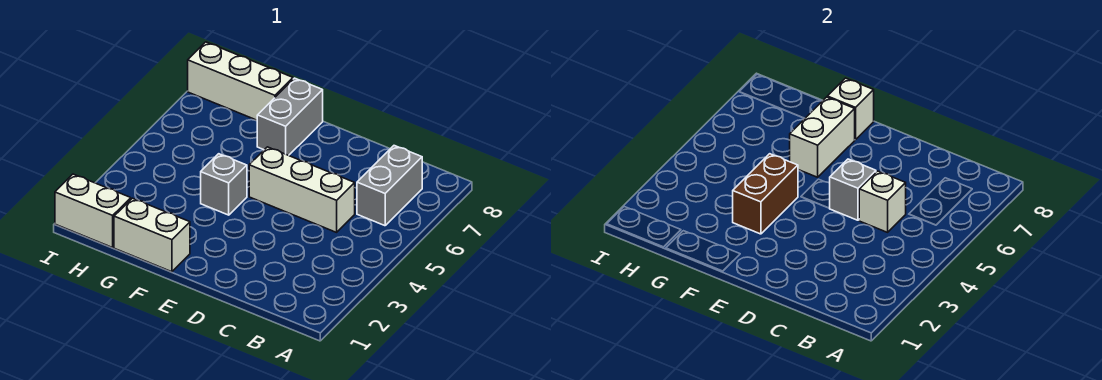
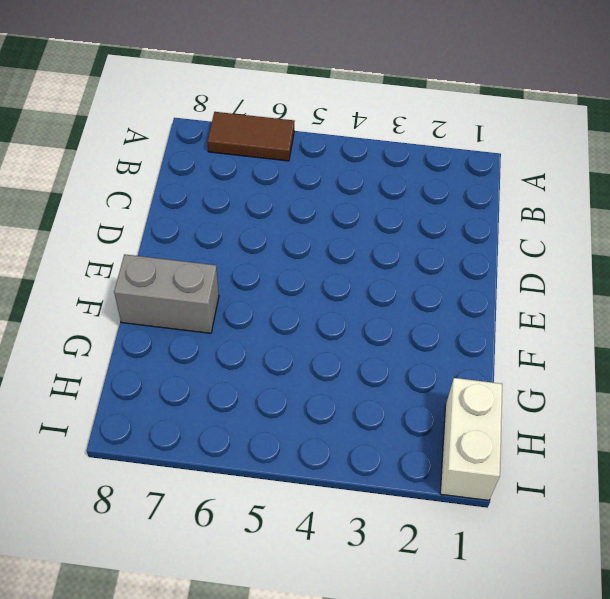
brown 1x2 tile [207,112,294,161] -> none
none -> grey 1x2 brick [357,146,422,226]
none -> white 1x3 brick [249,147,355,232]
none -> white 1x2 brick [114,198,190,272]

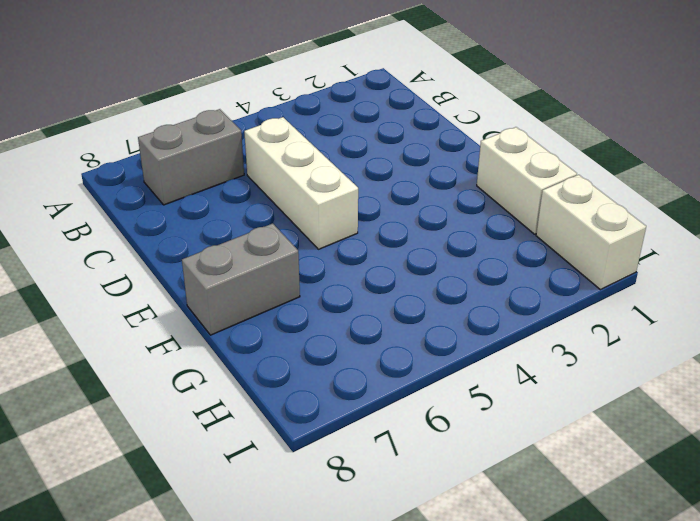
none -> grey 1x1 brick [201,154,247,215]
none -> white 1x3 brick [188,42,293,120]
none -> white 1x1 brick [859,171,906,232]

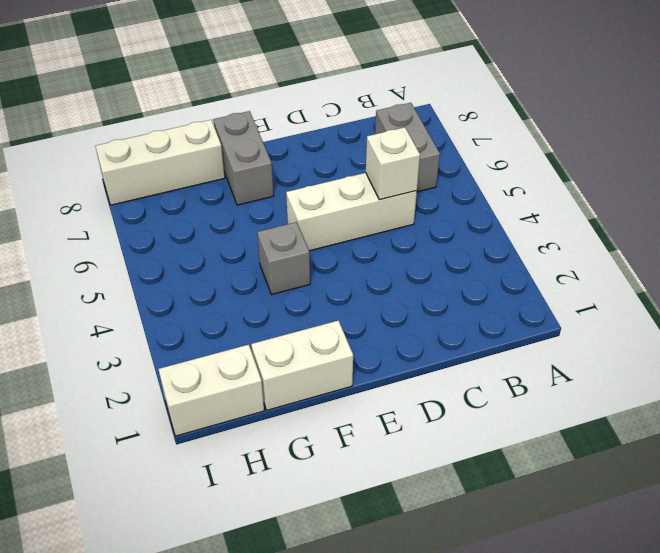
none -> grey 1x1 brick [829,159,876,220]
none -> brown 1x2 brick [733,154,798,234]
none -> white 1x2 brick [790,97,855,177]

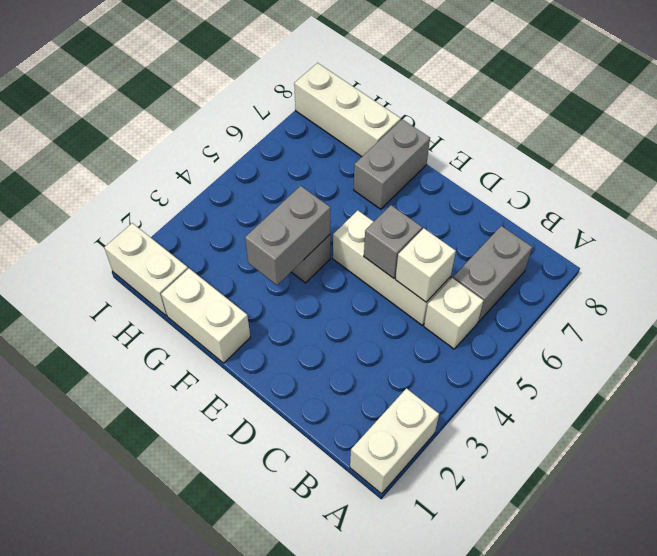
white 1x2 brick [350,388,439,494] -> white 1x2 brick moved to [790,97,855,177]
white 1x1 brick [424,278,484,349] -> white 1x1 brick moved to [827,78,874,140]
grey 1x2 brick [245,186,330,285] -> brown 1x2 brick [733,154,798,234]

